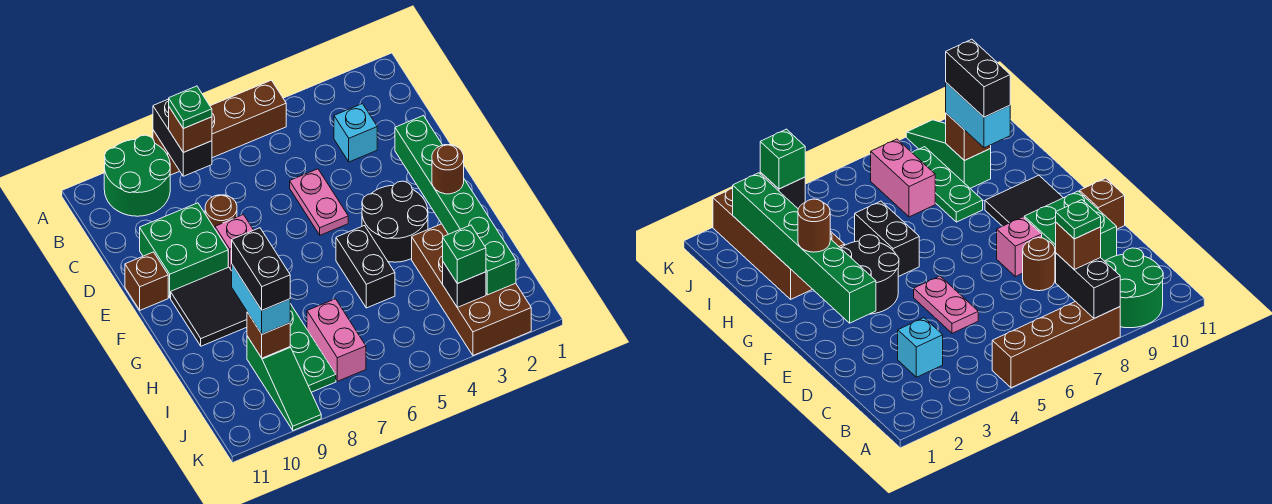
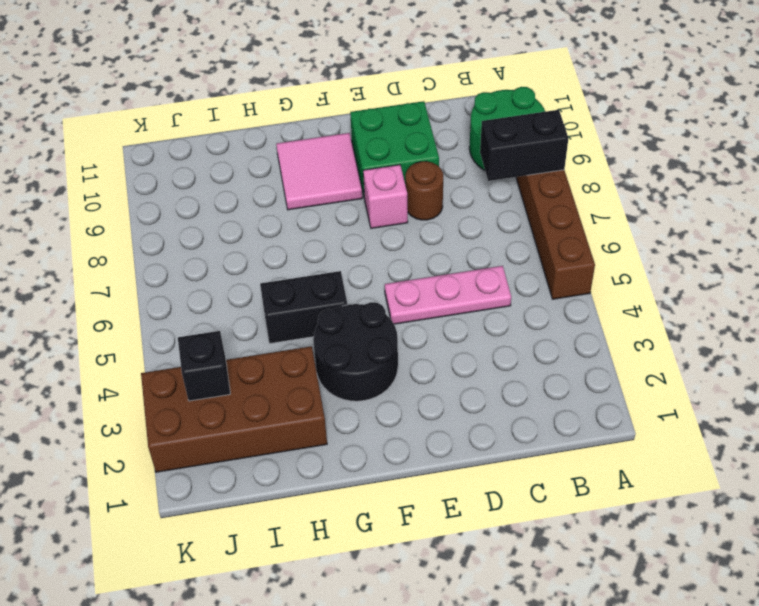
pink 1x3 plate [385,266,511,324] -> pink 1x2 plate [290,169,348,235]
pink 2x2 tile [276,133,362,210] -> black 2x2 tile [171,267,247,346]
none -> cyan 1x1 brick [334,104,377,162]
none -> brown 1x1 brick [125,252,168,310]
none -> green 1x3 plate [290,304,336,392]

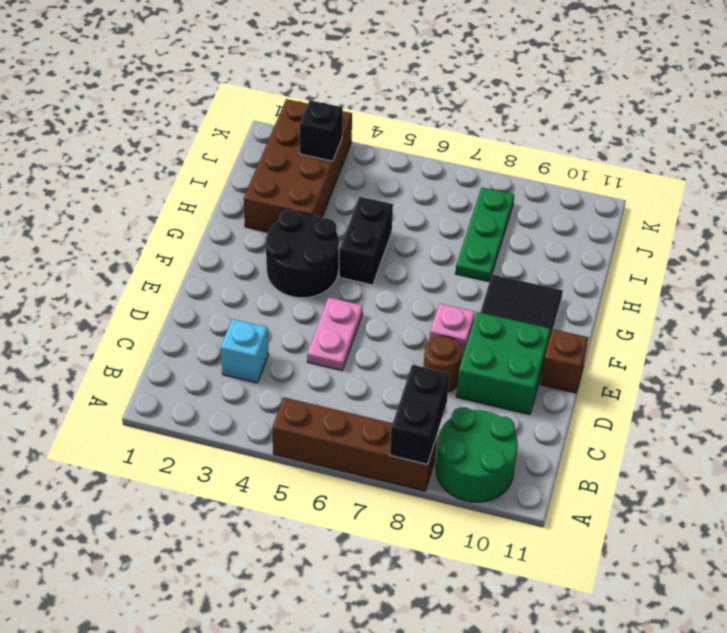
none -> pink 1x2 brick [307,299,366,381]
none -> green 1x3 slope [247,336,321,430]
none -> green 1x6 brick [395,116,516,295]

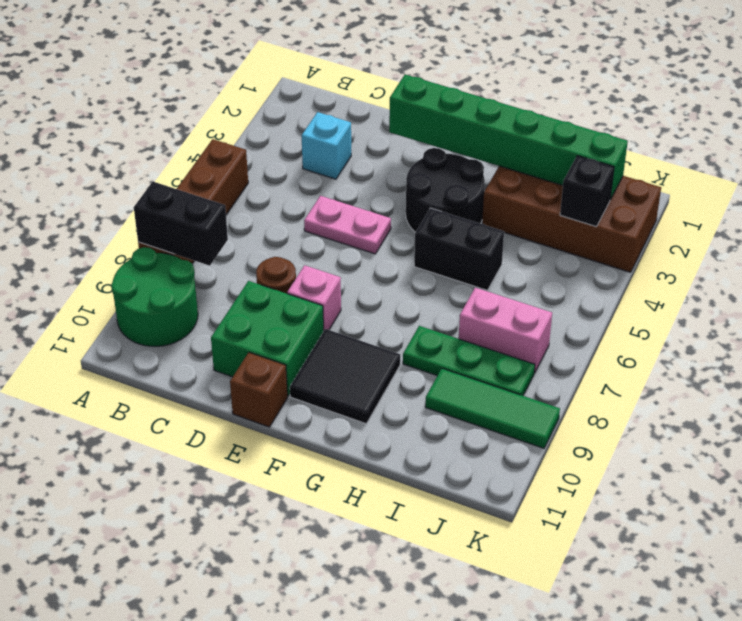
green 1x3 tile [425,368,560,448] -> green 1x3 slope [247,336,321,430]
none -> brown 1x1 brick [247,312,290,358]
none -> brown 1x1 brick [169,107,212,152]
none -> brown 1x1 round brick [432,145,464,194]

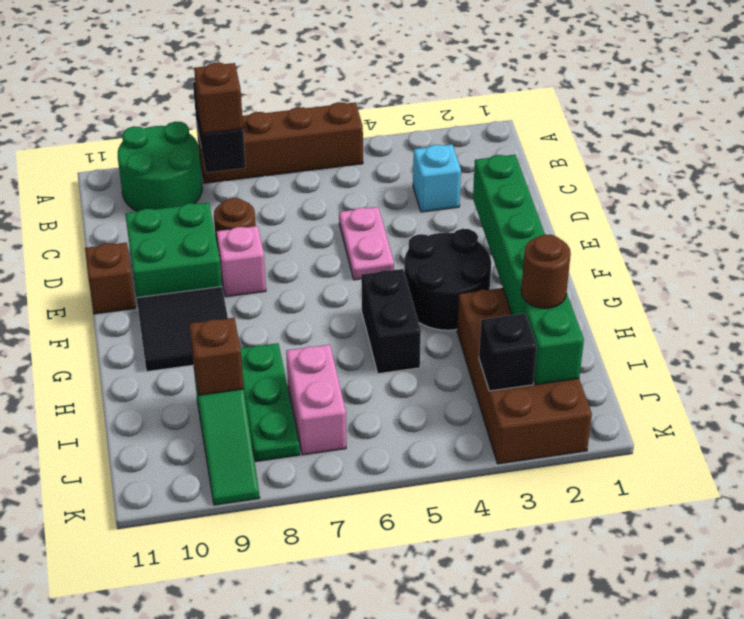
brown 1x1 round brick [521,234,571,308] -> brown 1x1 round brick moved to [432,145,464,194]
none -> cyan 1x2 brick [232,265,290,334]
none -> green 1x1 brick [443,225,486,284]
none -> green 1x1 plate [169,86,212,129]

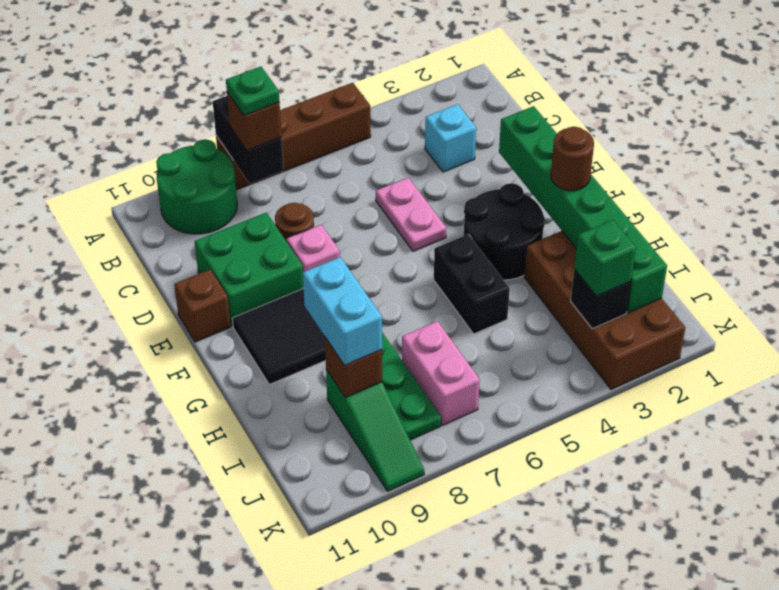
none -> black 1x2 brick [232,228,290,310]

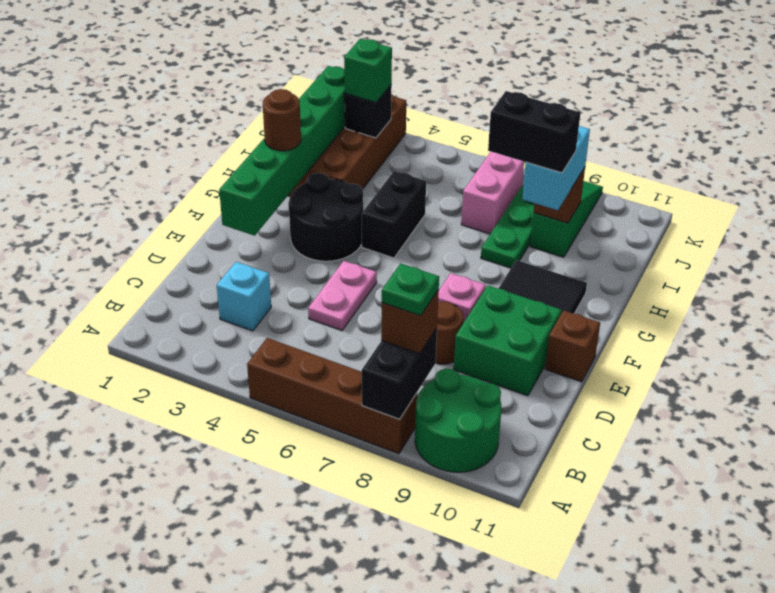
black 1x2 brick [488,91,580,173] -> black 1x2 brick turned to [232,228,290,310]

